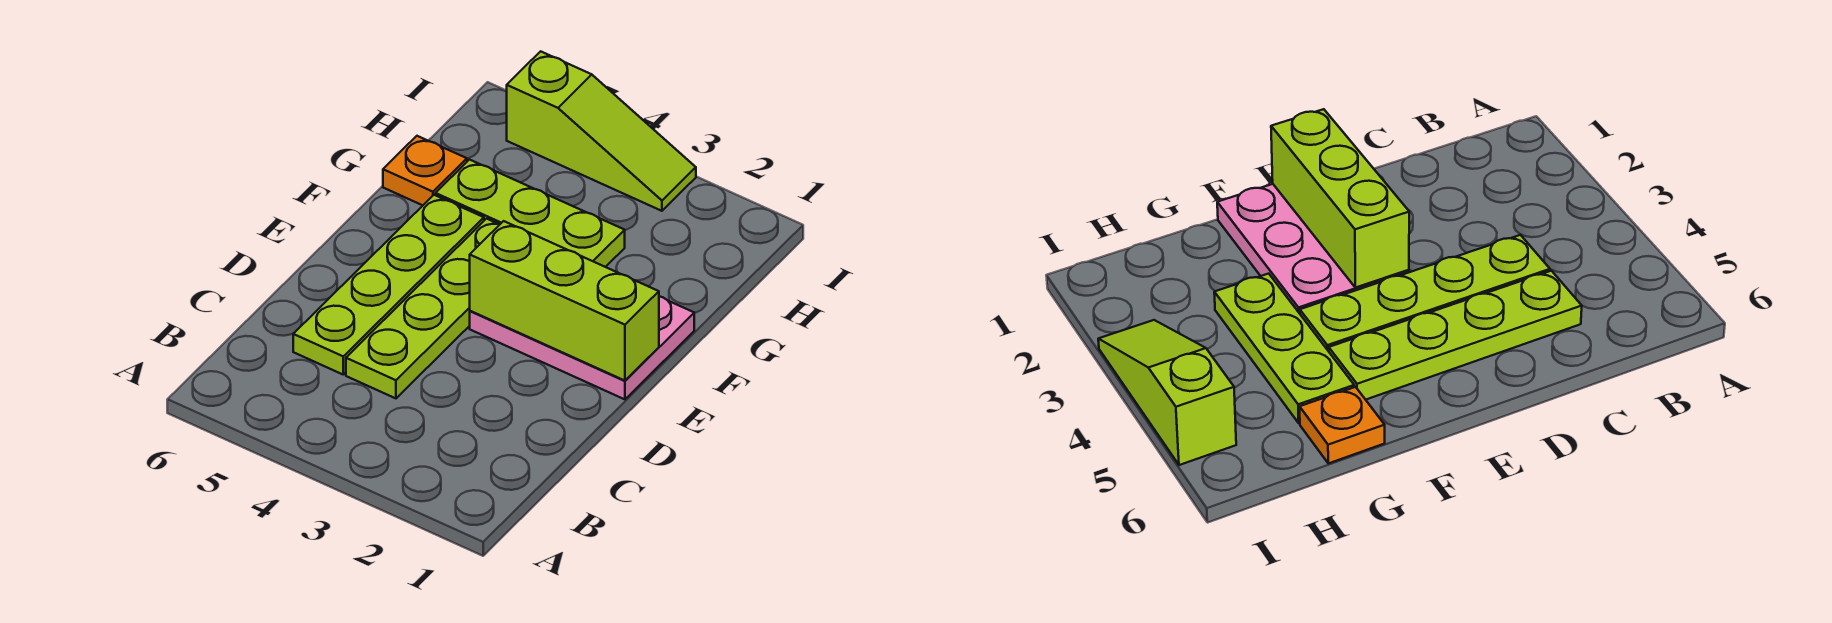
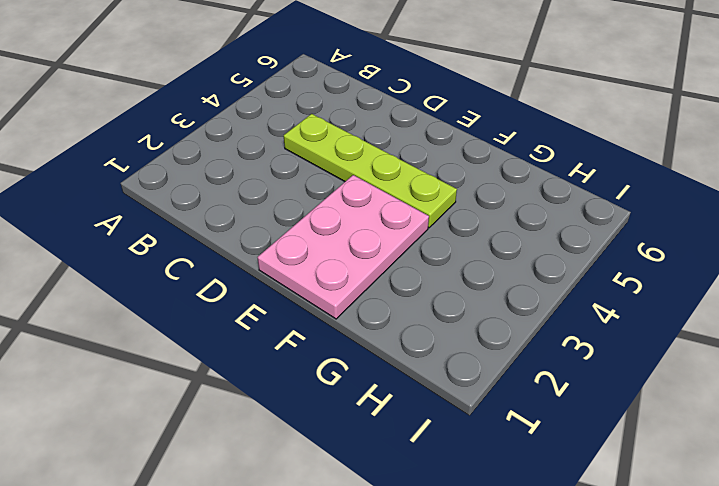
none -> lime 1x4 plate [293,195,484,374]
none -> lime 1x3 plate [436,160,625,267]

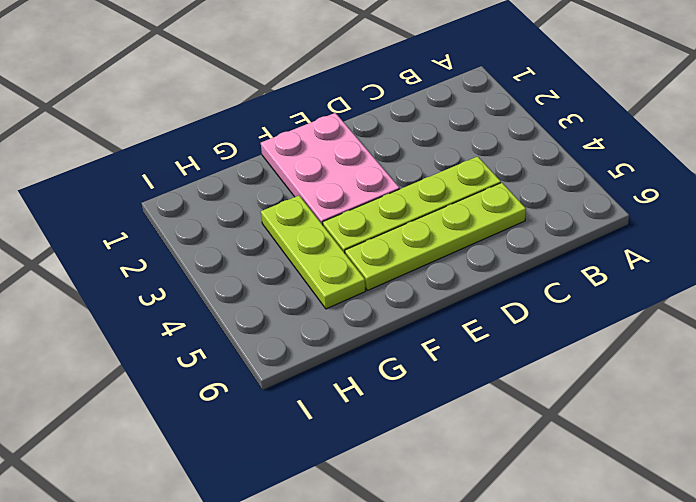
none -> orange 1x1 plate [383,136,467,205]
none -> lime 1x3 slope [507,51,696,211]

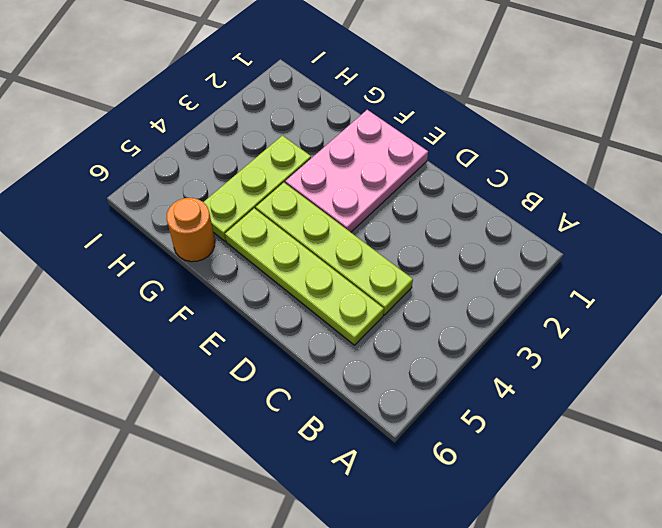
orange 1x1 round brick [166,198,215,262] -> orange 1x1 plate [383,136,467,205]
none -> lime 1x3 slope [507,51,696,211]
none -> lime 1x3 brick [470,221,659,381]

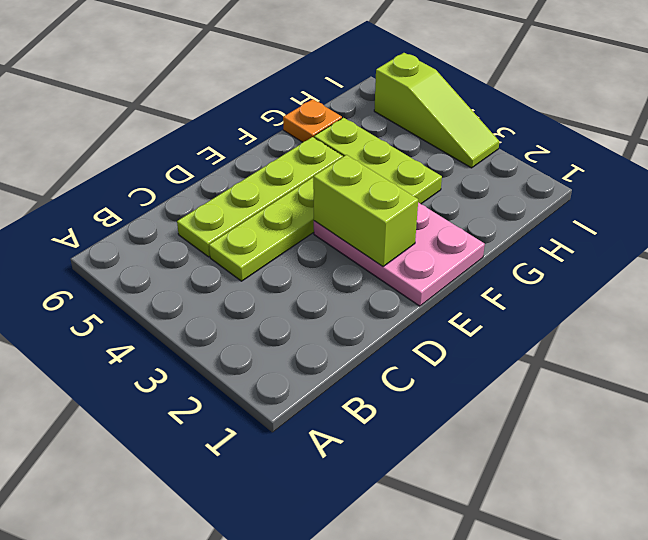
lime 1x2 brick [313,155,418,266] -> lime 1x3 brick [470,221,659,381]

